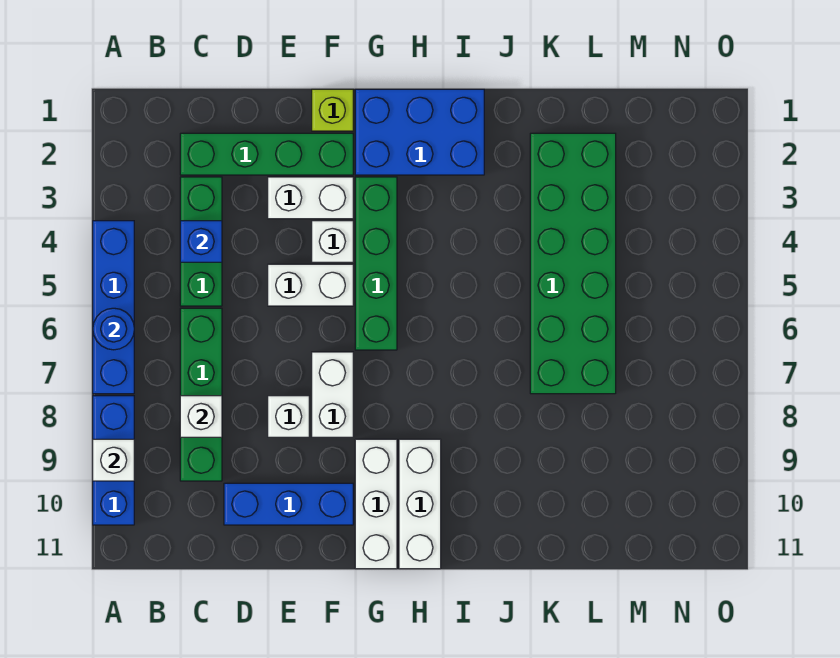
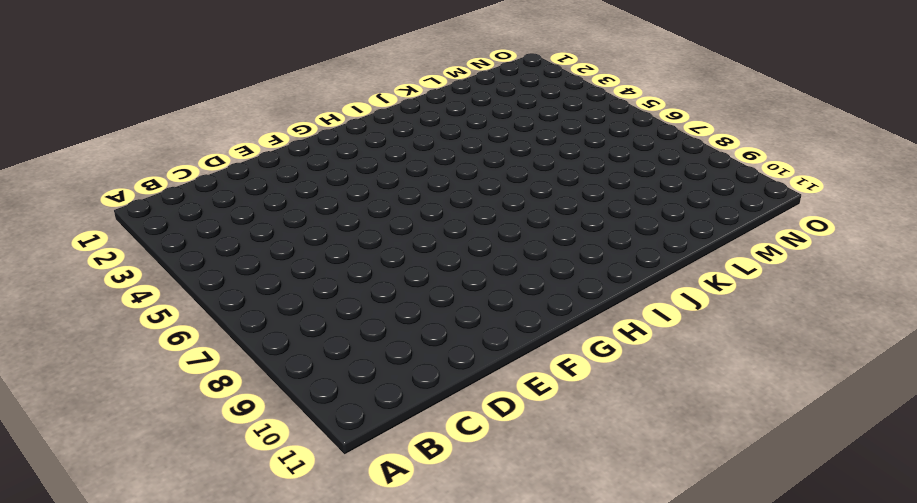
none -> blue 1x4 brick [93,221,134,394]
none -> blue 1x3 brick [93,396,134,525]
none -> green 1x4 brick [180,133,353,175]

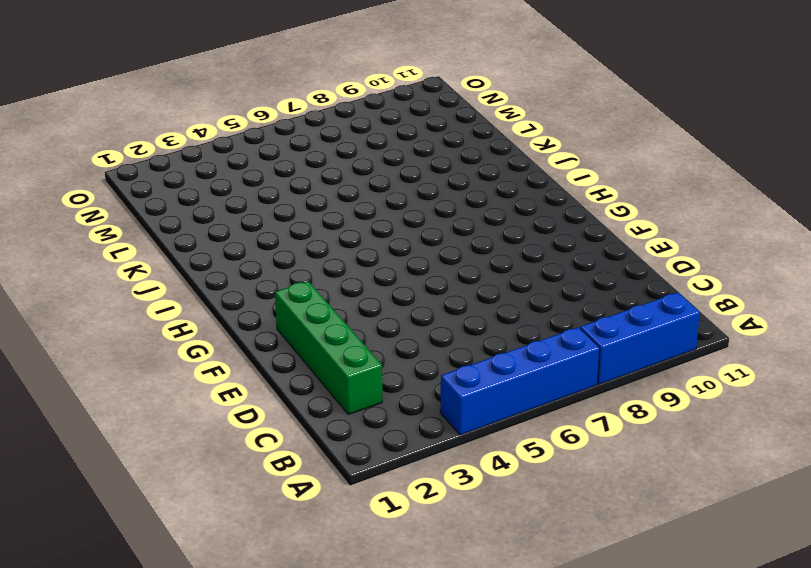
none -> green 1x3 brick [180,177,222,306]
none -> green 1x4 brick [180,308,222,481]
none -> blue 1x3 brick [224,483,353,525]

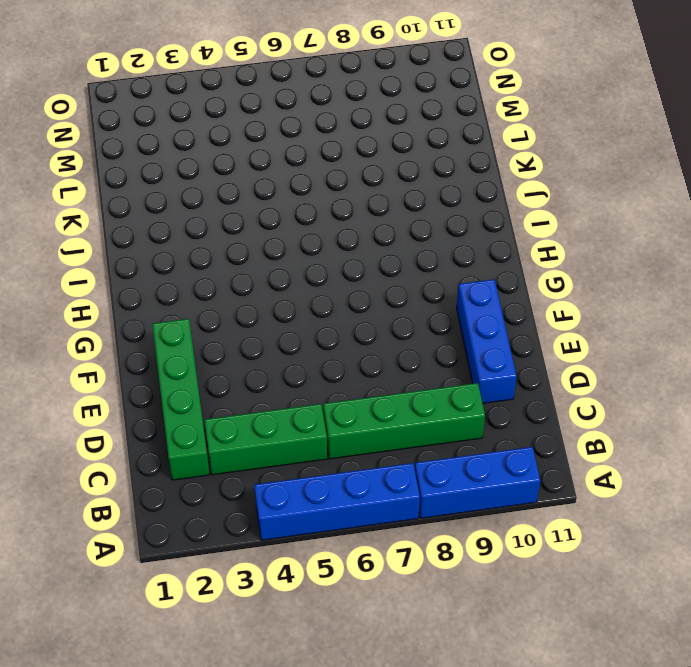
none -> white 1x2 brick [268,177,353,219]
none -> white 1x2 brick [268,264,353,306]
none -> white 1x1 brick [268,396,309,437]

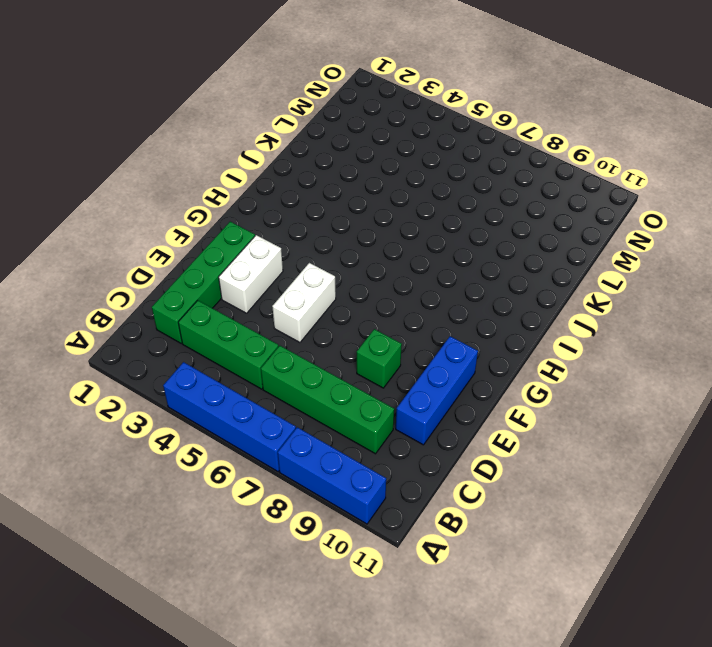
green 1x1 brick [357,329,402,388] -> white 1x1 brick [268,396,309,437]
none -> lime 1x1 brick [312,89,353,131]
none -> white 1x1 brick [312,221,353,262]
none -> white 1x2 brick [312,352,353,437]

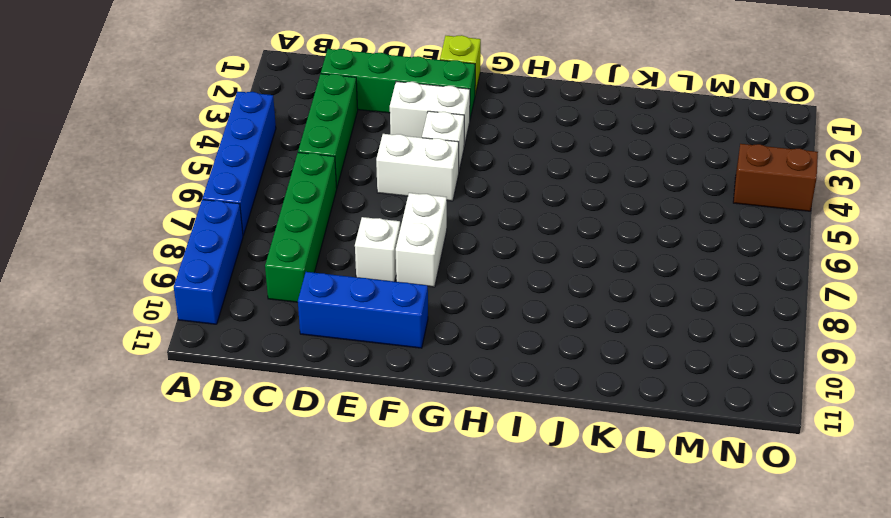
brown 1x2 brick [733,144,818,211] -> none
none -> blue 2x3 brick [355,89,484,175]
none -> green 1x4 brick [355,177,397,350]
none -> white 1x3 brick [355,439,397,569]

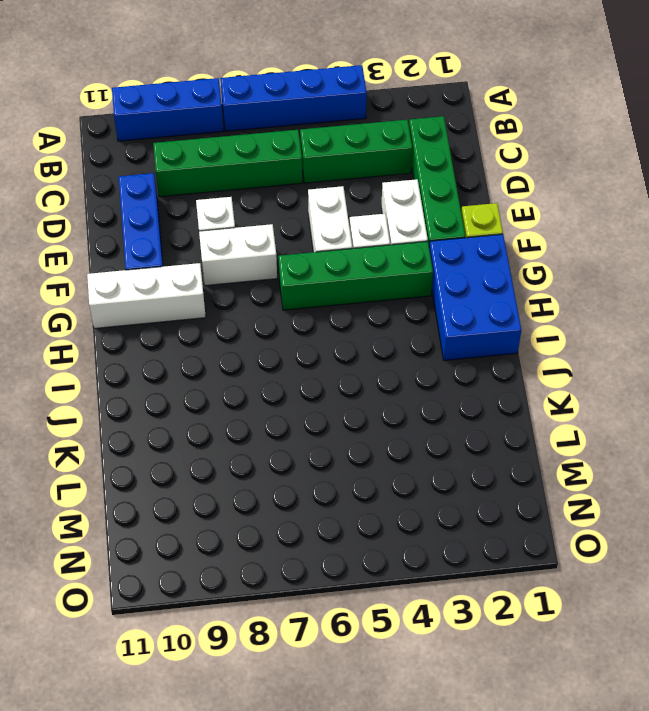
none -> white 1x3 brick [399,439,441,569]
none -> green 2x6 brick [530,133,616,394]
none -> blue 1x1 round brick [93,308,134,350]

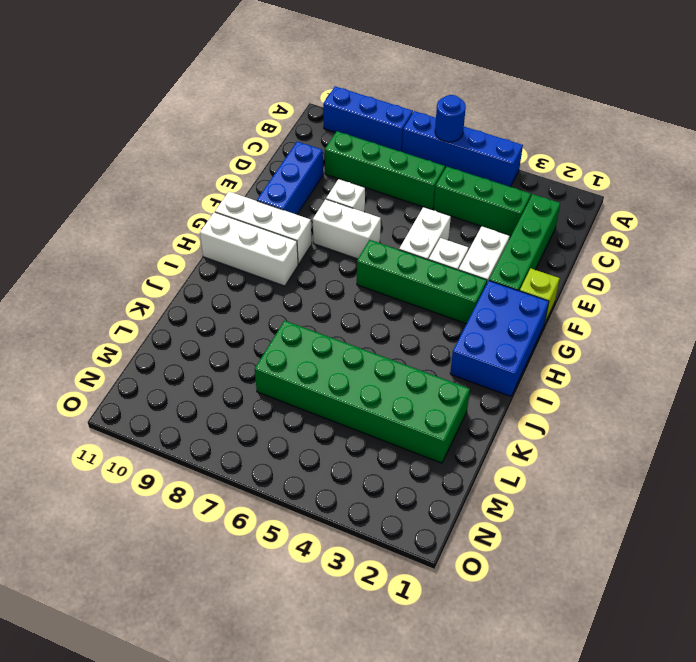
none -> white 1x1 brick [93,439,134,481]
none -> blue 1x1 brick [180,221,222,262]
none -> white 1x1 brick [180,396,222,437]

